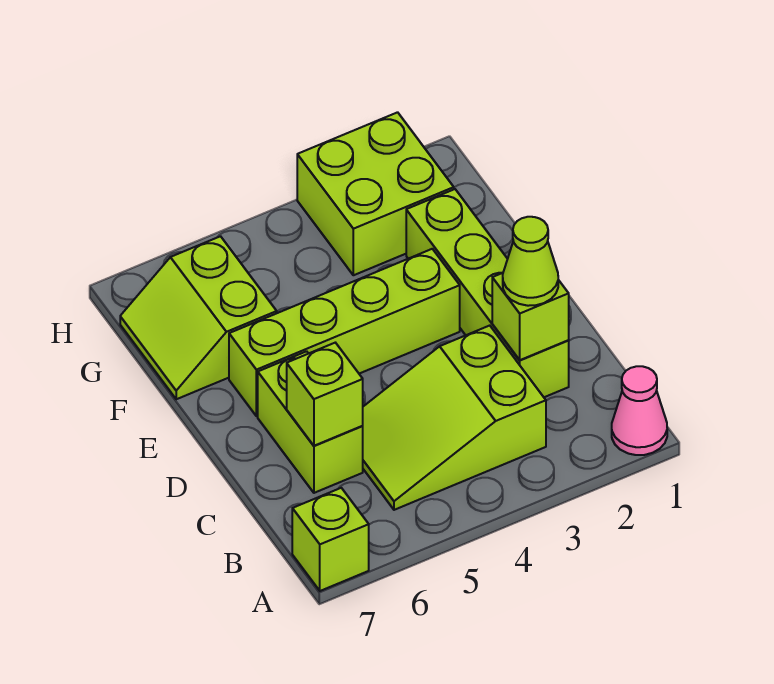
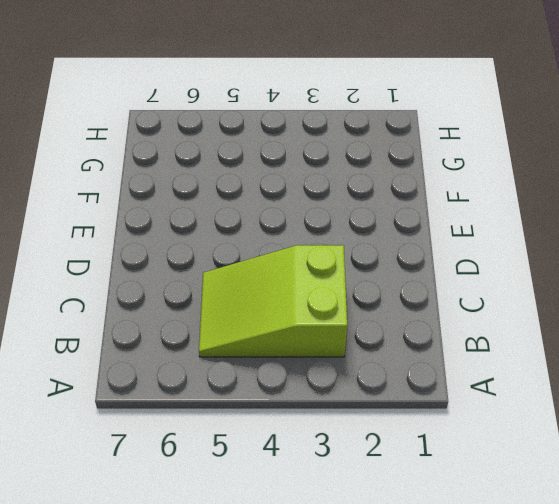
none -> pink 1x1 cone [612,366,667,455]
none -> lime 1x1 brick [292,488,369,591]

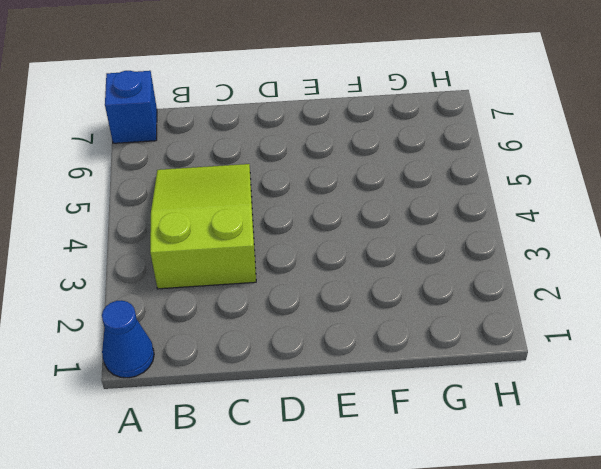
blue 1x1 cone [102,300,154,378] -> pink 1x1 cone [612,366,667,455]
blue 1x1 brick [105,71,157,143] -> lime 1x1 brick [292,488,369,591]
none -> lime 1x4 brick [406,189,569,397]
none -> lime 1x2 brick [258,351,363,493]

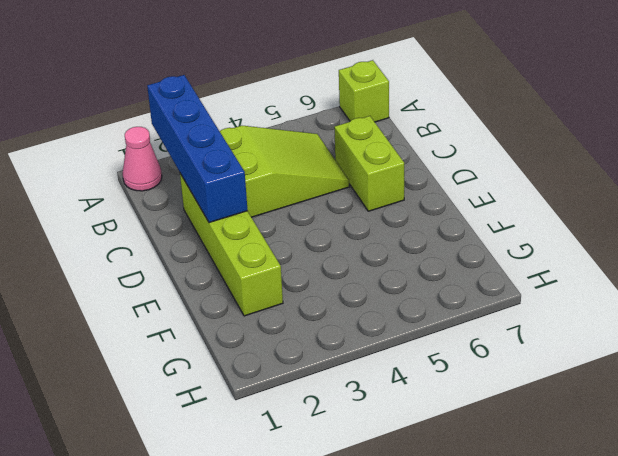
blue 1x4 brick [147,75,248,223] -> lime 1x1 brick [492,273,569,360]
none -> lime 1x4 brick [229,249,460,416]
none -> lime 2x2 slope [120,236,277,399]

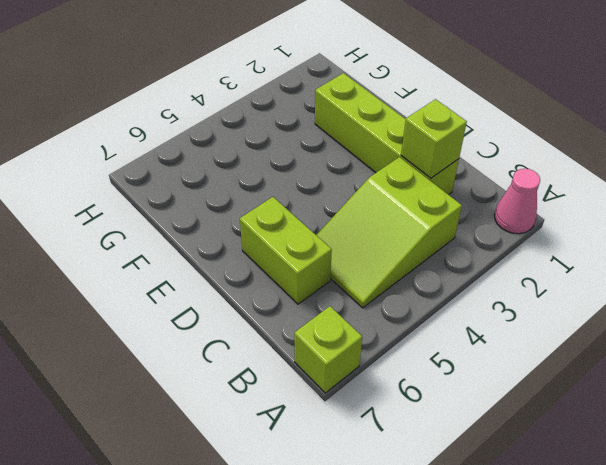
none -> lime 1x4 brick [229,249,460,416]
none -> lime 2x2 slope [120,236,277,399]

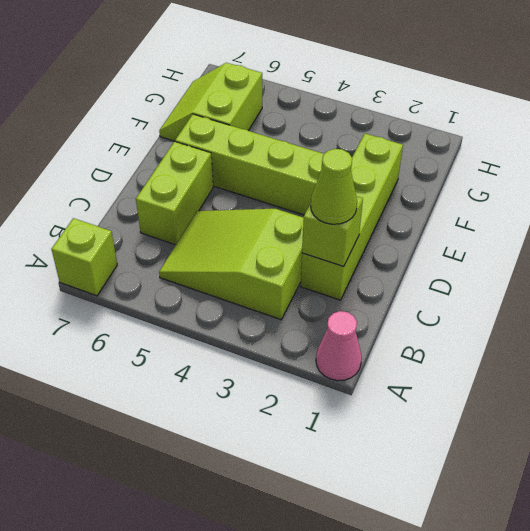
none -> lime 2x2 brick [297,112,454,275]
none -> lime 1x1 brick [287,343,363,446]

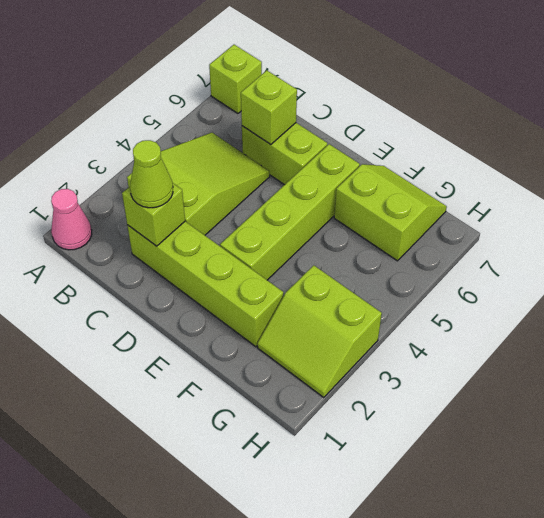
lime 2x2 slope [257,265,382,398] -> lime 2x2 brick [297,112,454,275]

